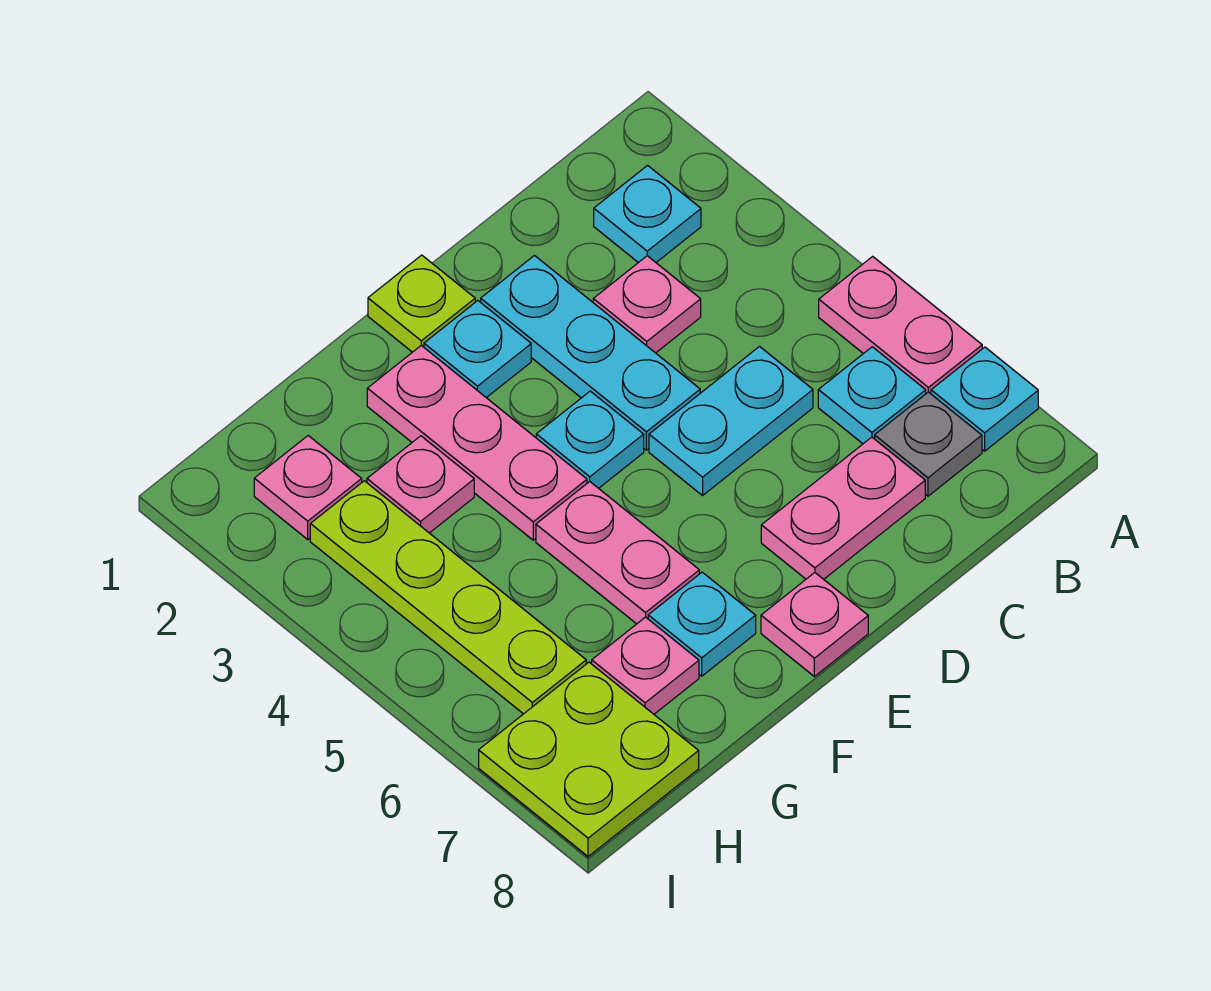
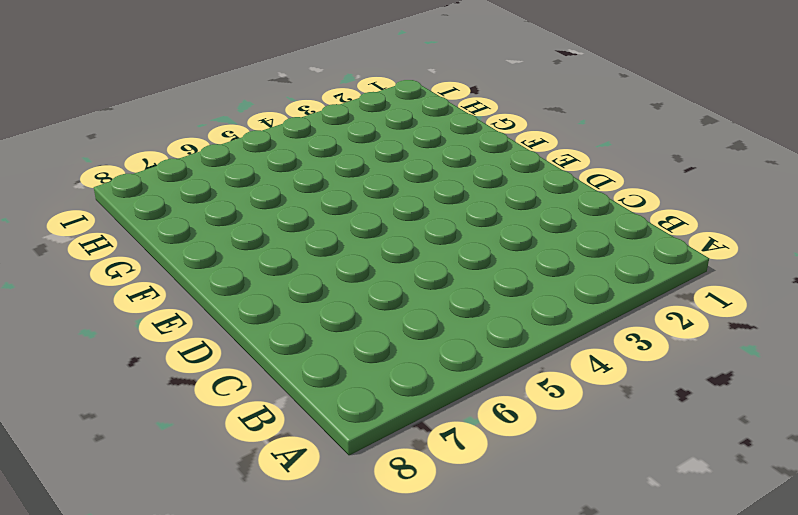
none -> pink 1x2 plate [819,256,982,394]
none -> cyan 1x1 plate [931,347,1038,451]
none -> cyan 1x1 plate [594,165,701,263]

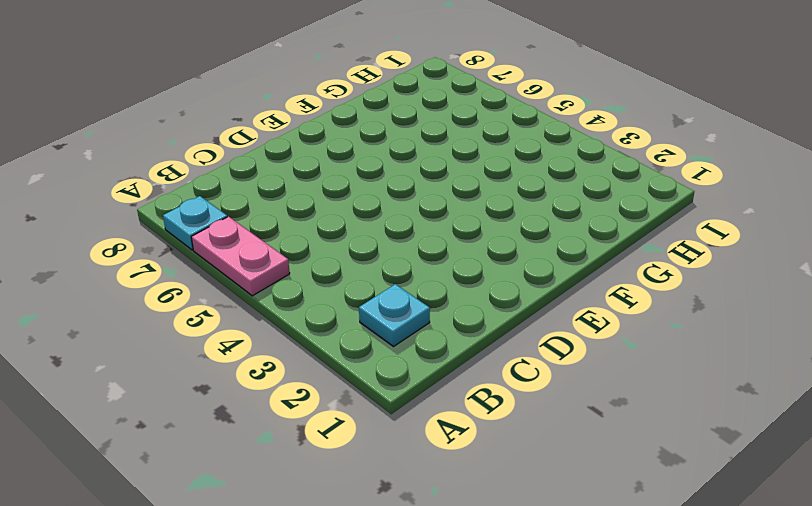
none -> cyan 1x1 plate [818,347,926,444]
none -> grey 1x1 plate [875,392,982,496]
none -> pink 1x1 plate [593,256,701,353]

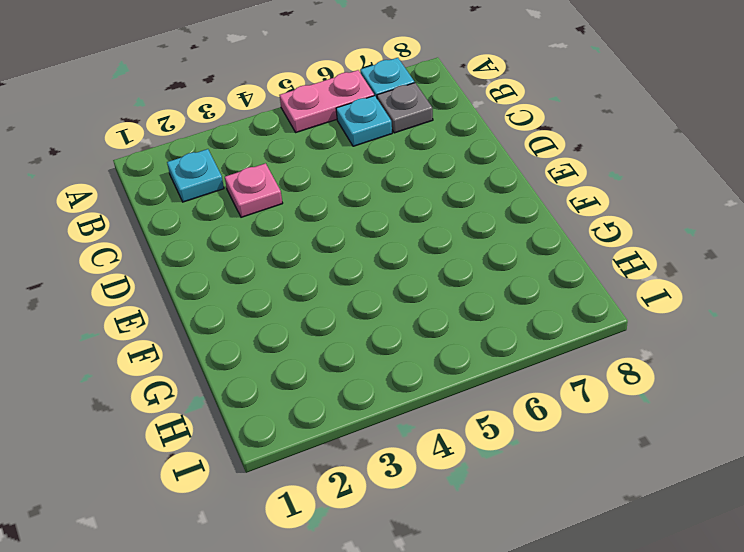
none -> cyan 1x2 plate [649,347,813,496]
none -> pink 1x2 plate [761,437,925,579]
none -> cyan 1x3 plate [481,256,700,450]

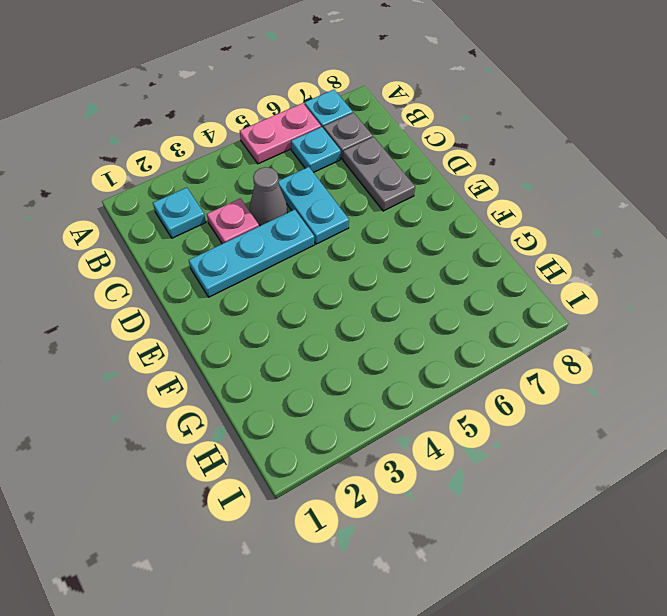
grey 1x1 cone [250,167,287,226] -> none
grey 1x2 plate [343,137,415,211] -> pink 1x2 plate [761,437,925,579]
none -> lime 1x1 plate [368,255,475,352]
none -> cyan 1x1 plate [424,301,531,398]
none -> cyan 1x1 plate [536,391,644,488]

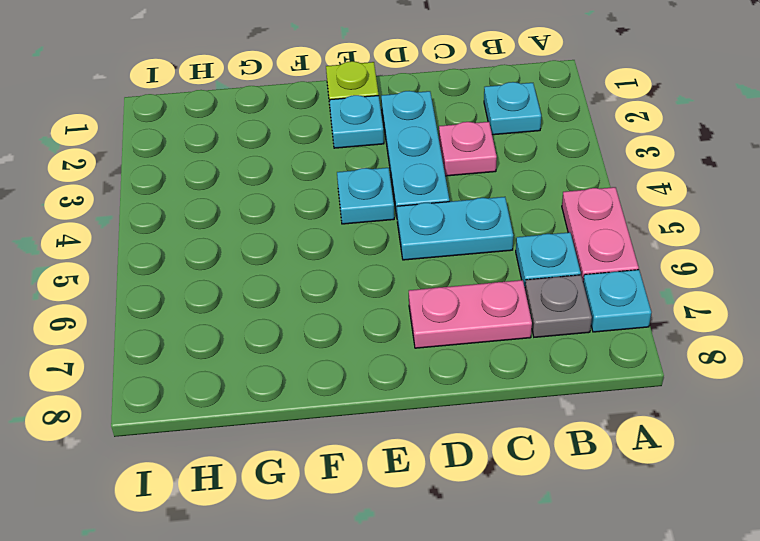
none -> pink 1x1 plate [761,573,868,677]
none -> pink 1x3 plate [367,345,587,540]
none -> pink 1x2 plate [536,482,699,624]

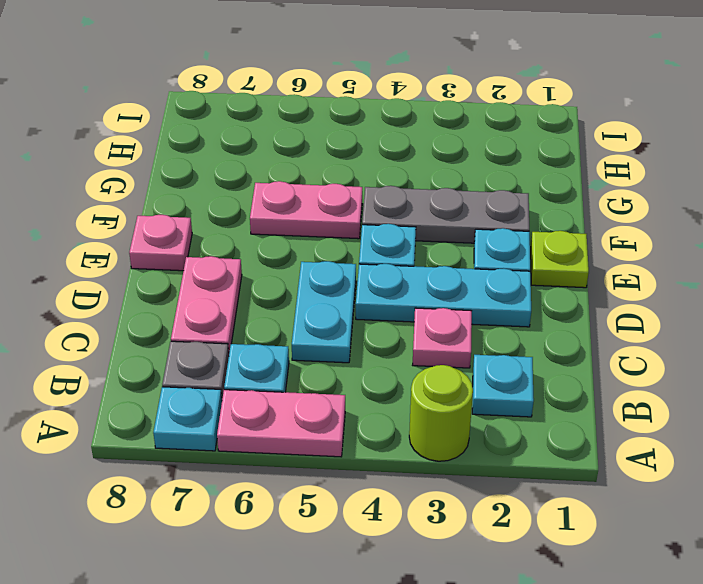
lime 1x1 round brick [409,365,473,461] -> none
grey 1x3 plate [362,186,529,243] -> pink 1x3 plate [367,345,587,540]
none -> cyan 1x1 plate [648,572,756,676]
none -> pink 1x1 plate [367,436,474,533]
none -> pink 1x1 plate [592,617,699,714]

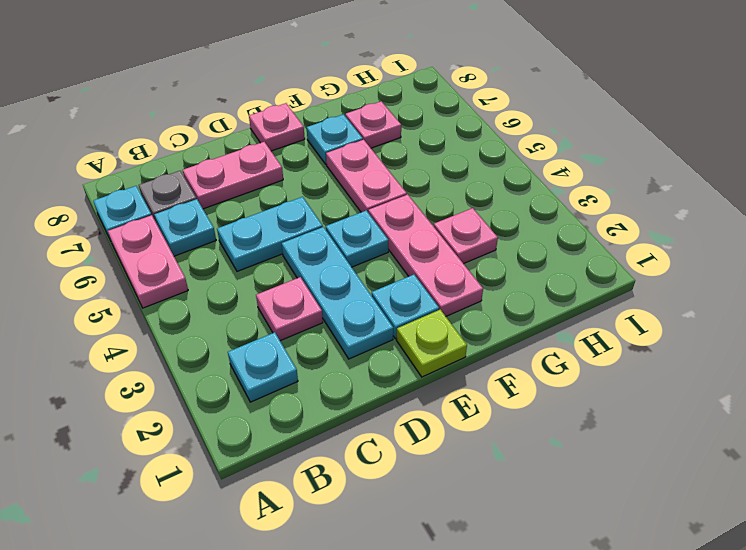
none -> pink 1x1 plate [254,436,362,539]
none -> lime 1x4 plate [310,481,586,714]
none -> lime 2x2 plate [479,662,699,857]

